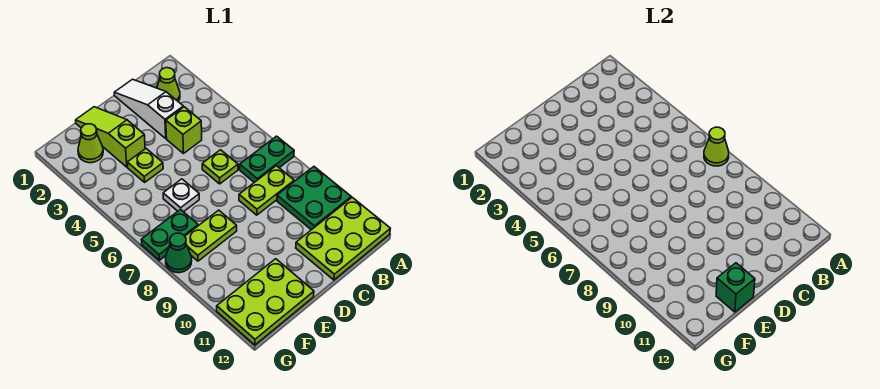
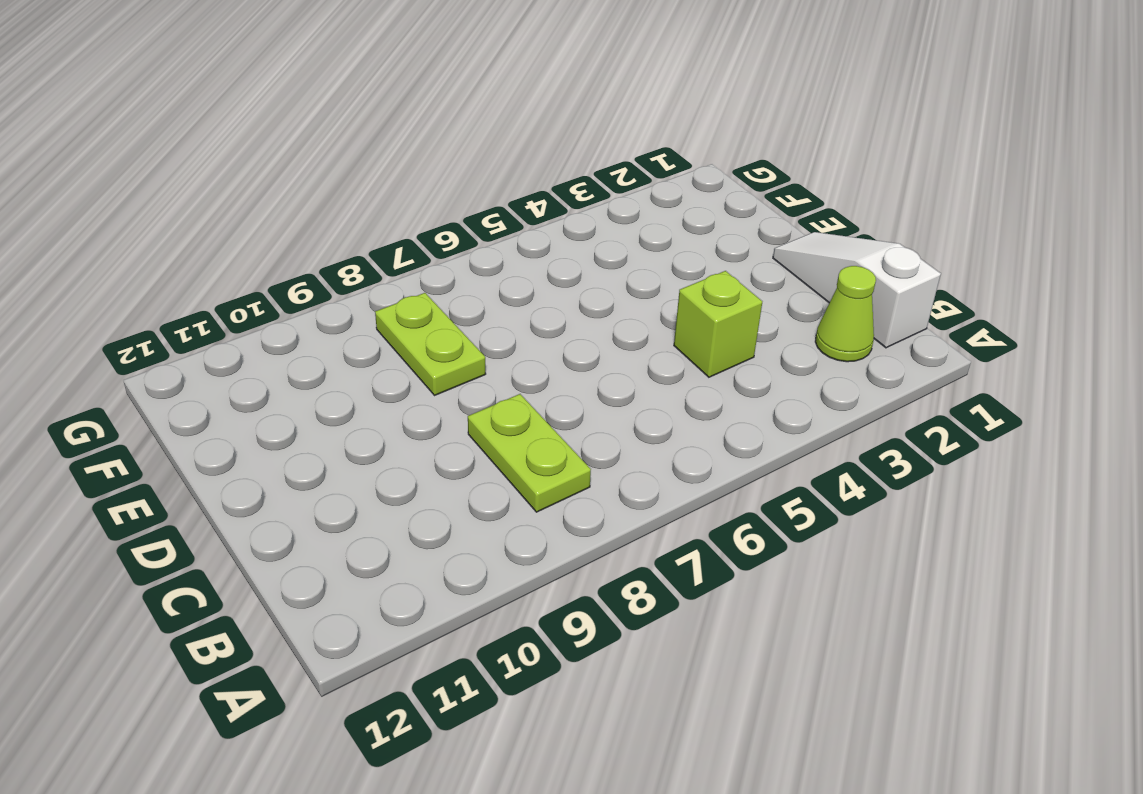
white 1x3 slope [773,232,941,348] -> white 1x3 slope turned to [114,79,183,138]
none -> green 1x2 plate [240,136,294,182]
none -> green 2x2 plate [277,167,351,230]
none -> lime 2x3 plate [296,197,390,280]

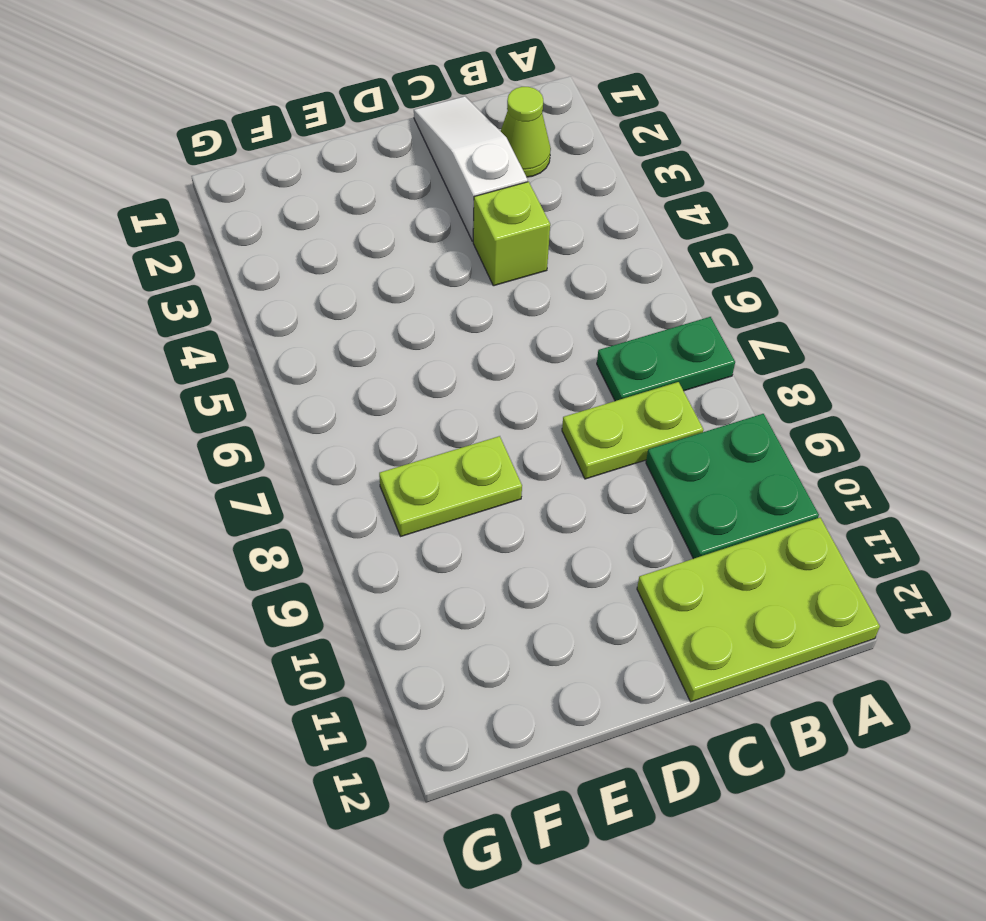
none -> lime 1x1 plate [202,150,238,184]
none -> lime 1x3 slope [76,107,145,167]
none -> lime 1x1 plate [127,149,163,182]

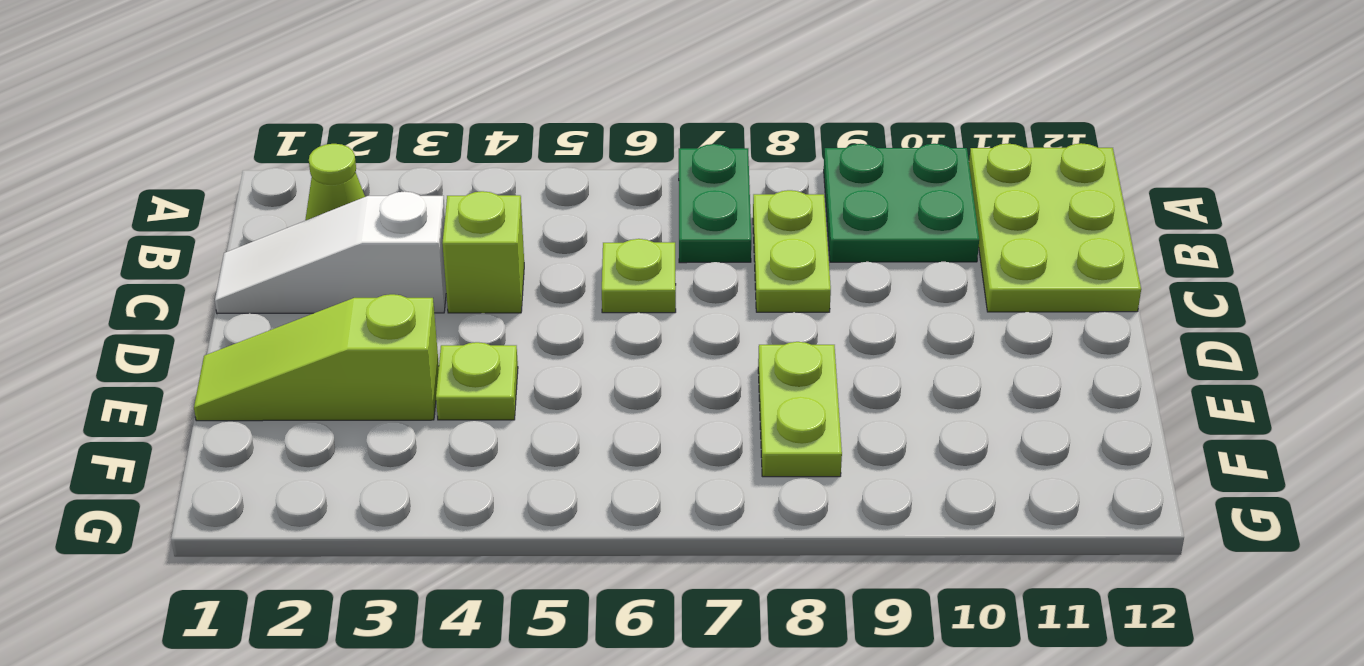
none -> white 1x1 plate [163,179,199,212]
none -> lime 2x3 plate [217,259,314,345]
none -> lime 1x1 cone [78,124,103,163]

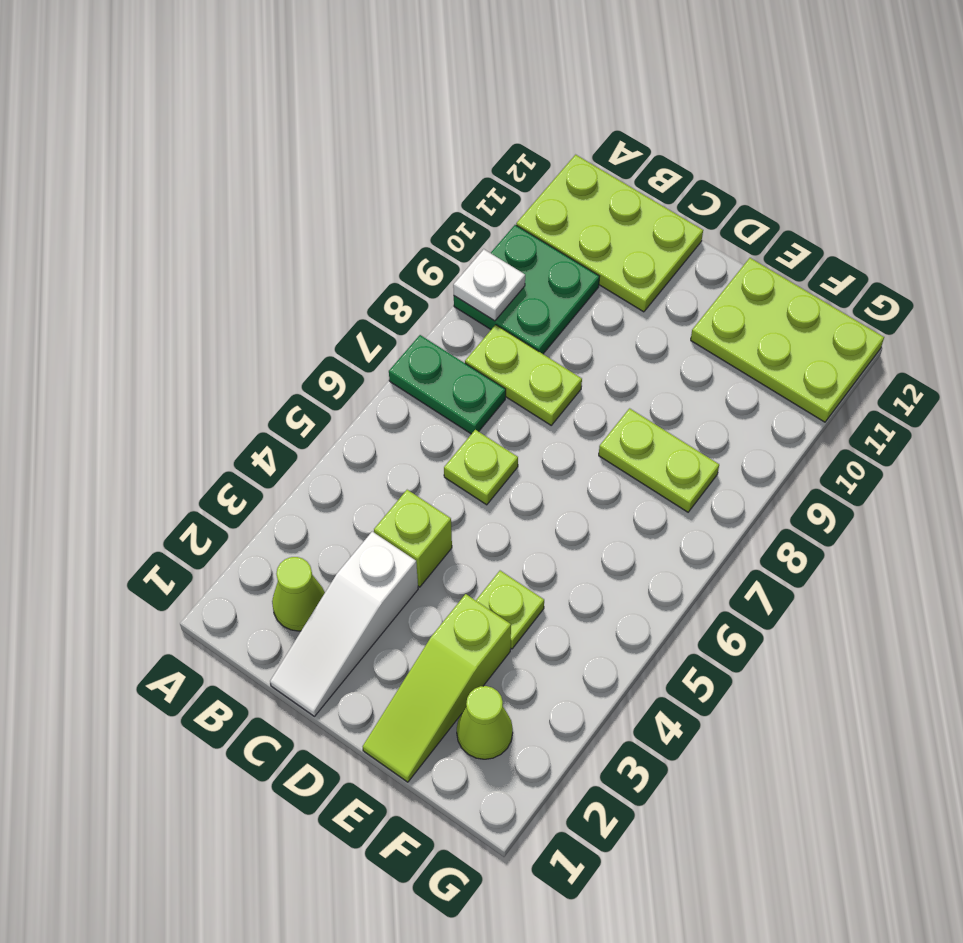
white 1x1 plate [453,249,525,321] -> white 1x1 plate moved to [163,179,199,212]
none -> green 1x2 plate [141,209,198,260]
none -> green 1x1 cone [166,233,192,273]
none -> lime 1x1 cone [704,127,729,166]

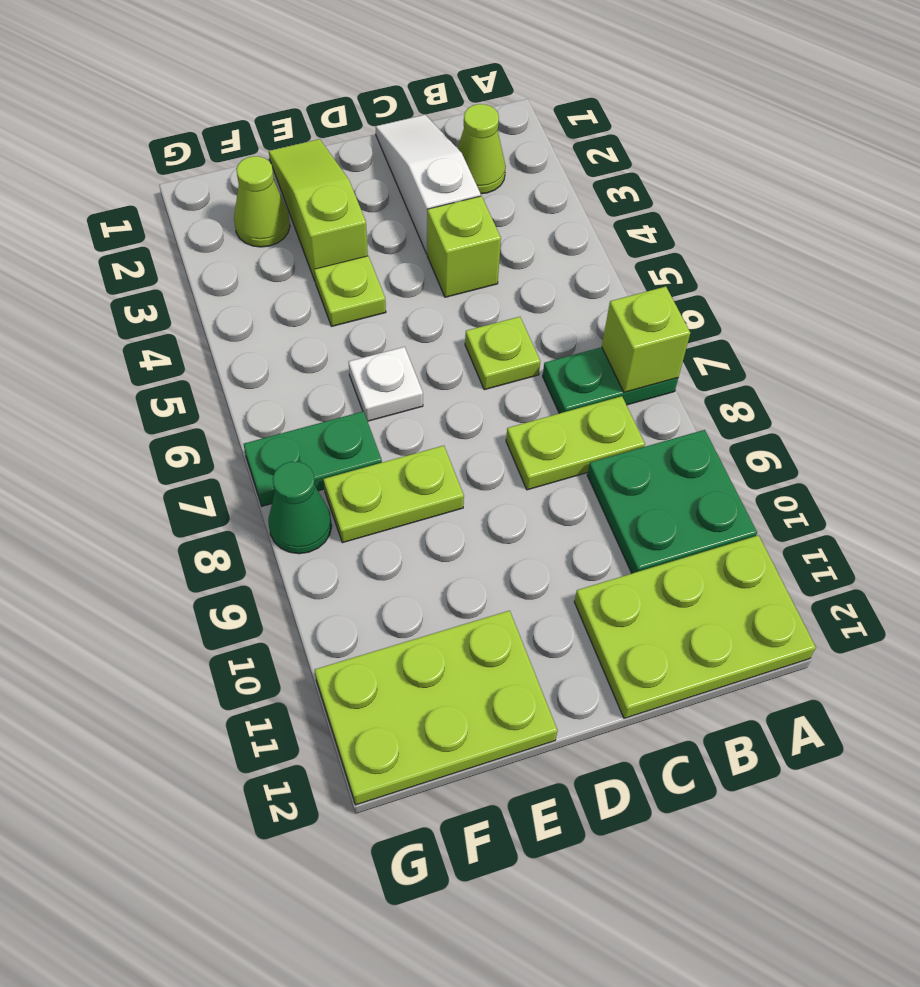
lime 1x1 brick [602,287,690,392] -> lime 1x1 cone [704,127,729,166]
none -> green 1x1 brick [716,263,755,312]

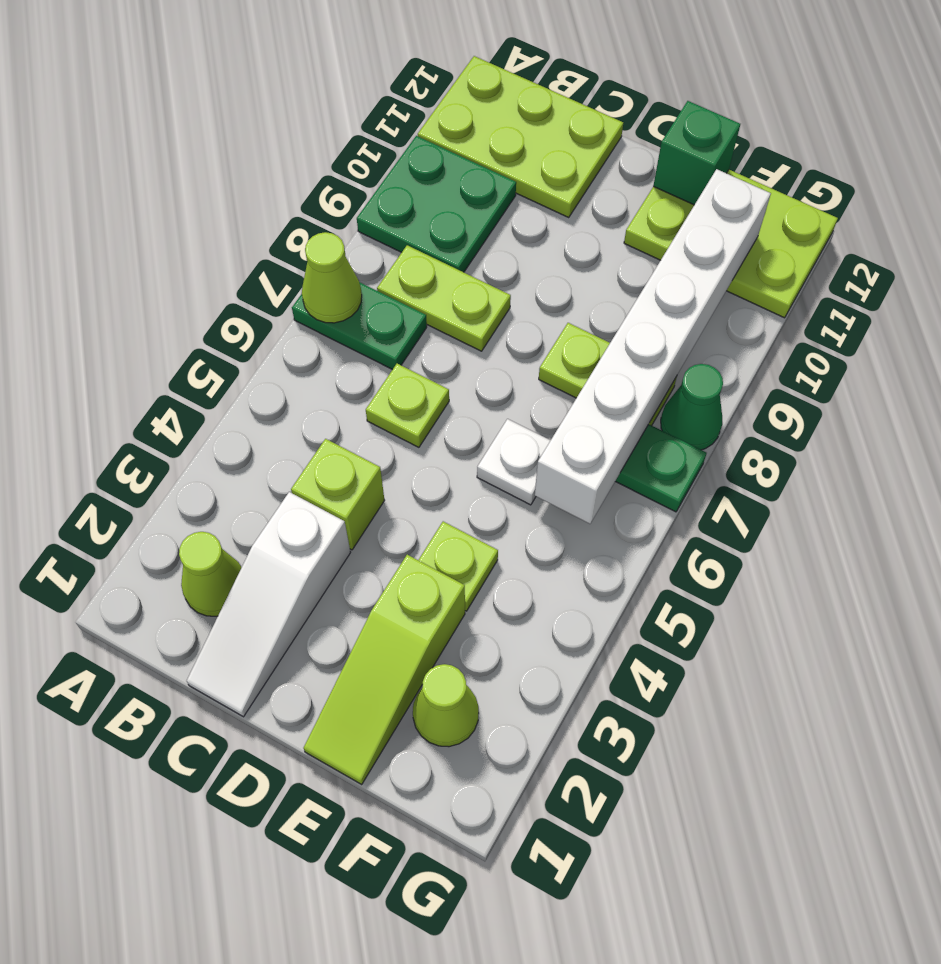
white 1x6 brick [535,169,771,524] -> none

